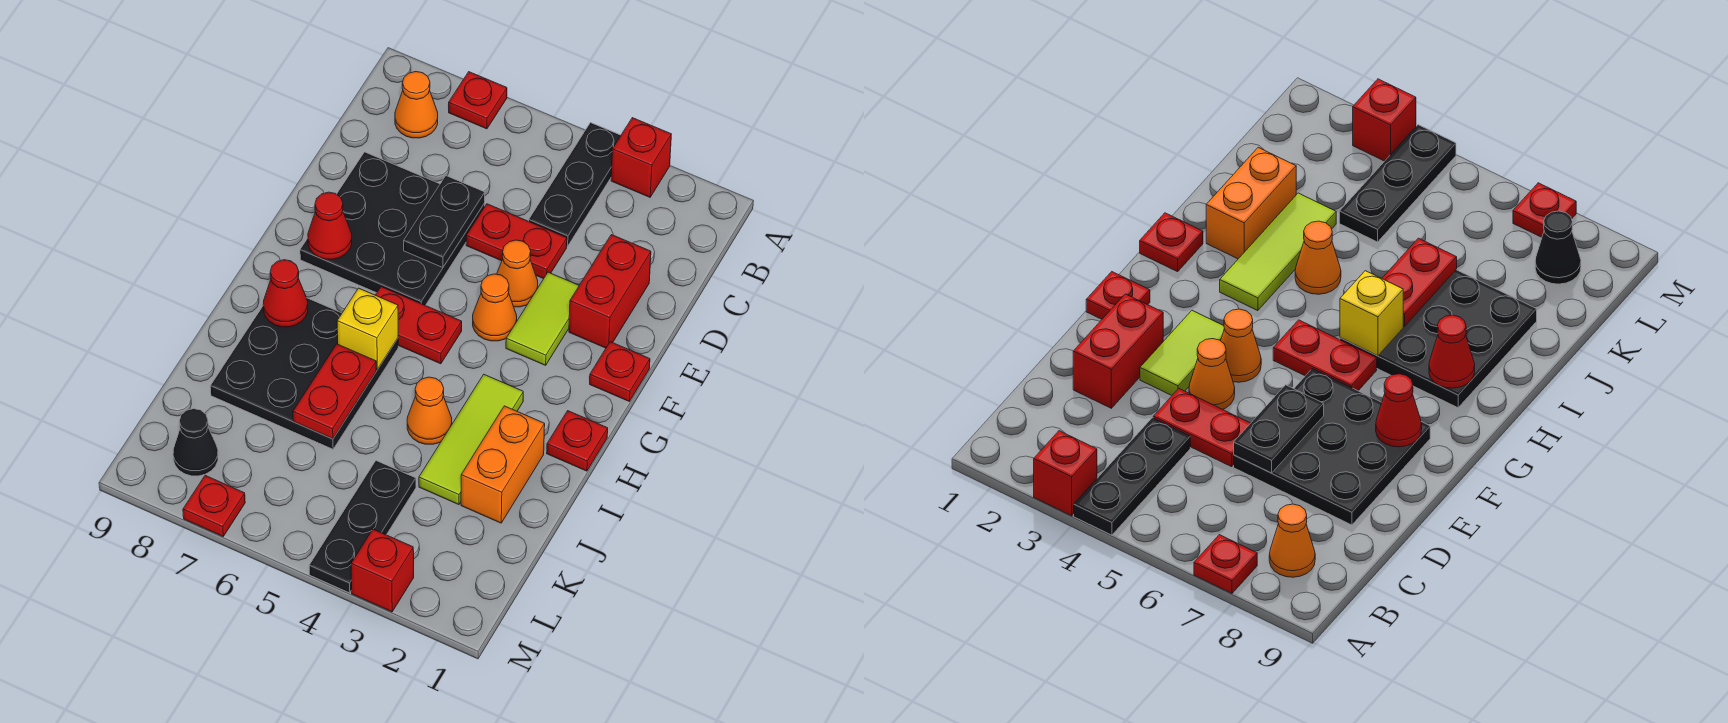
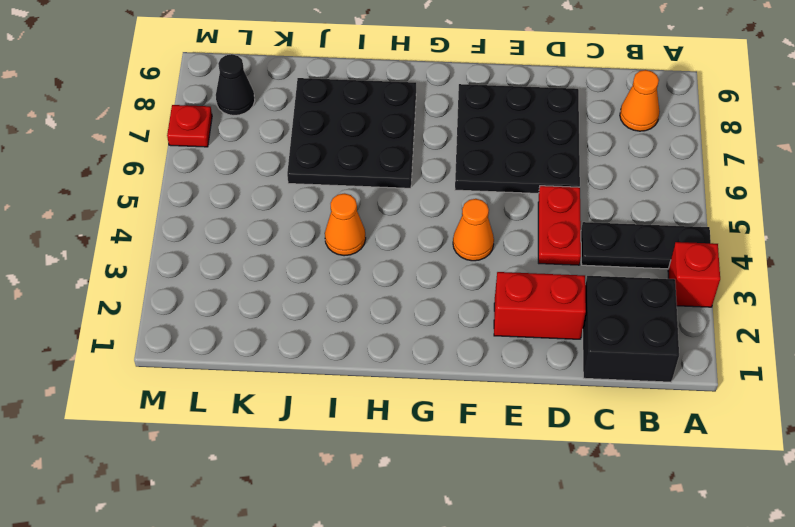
black 2x2 brick [583,276,679,382] -> none
none -> red 1x1 plate [449,72,507,129]
none -> lime 1x2 tile [506,272,579,365]
none -> orange 1x1 cone [497,240,538,307]

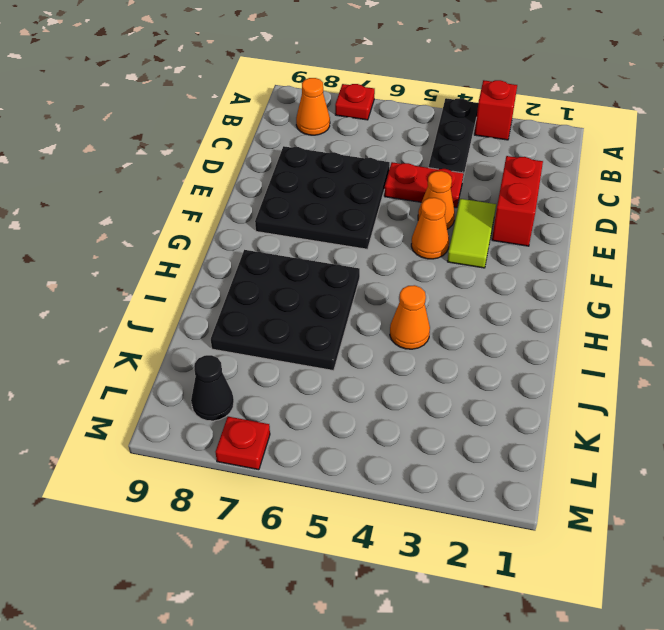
none -> red 1x1 plate [590,342,650,401]
none -> red 1x2 plate [376,287,462,364]
none -> red 1x1 plate [547,411,608,471]

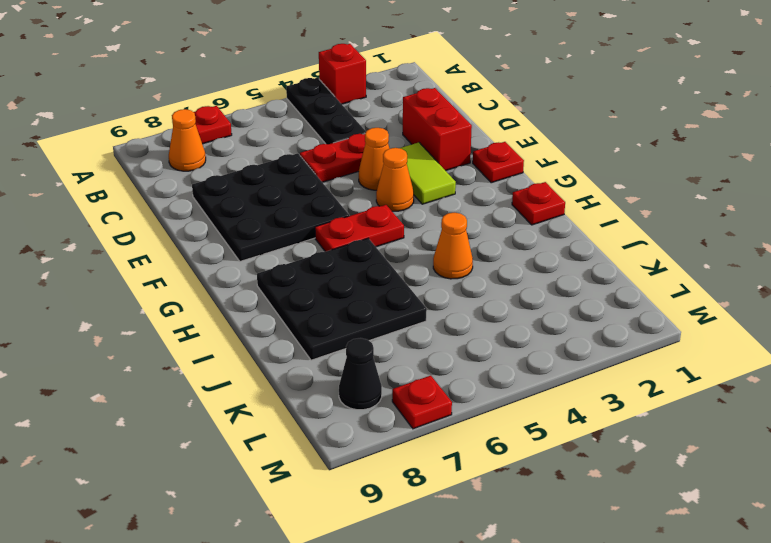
none -> lime 1x3 tile [419,375,523,505]
none -> orange 1x2 brick [461,406,545,523]
none -> black 1x3 plate [309,461,416,593]

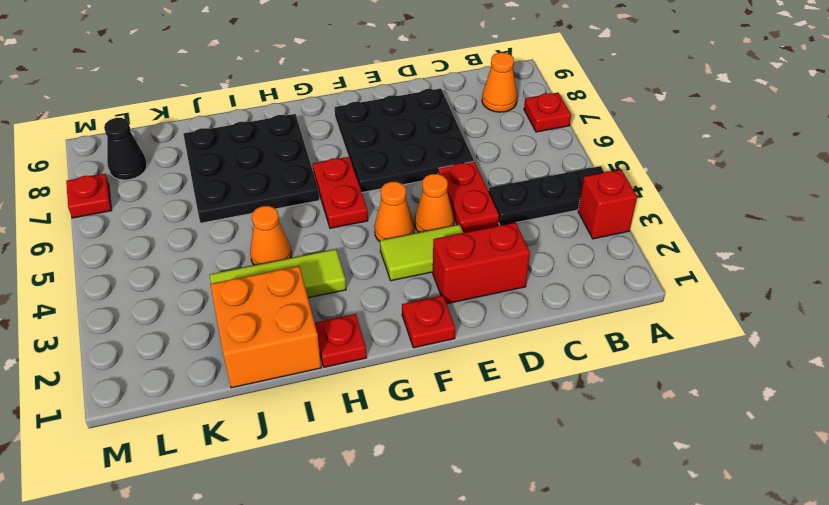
orange 2x2 brick [210,266,321,388] -> orange 1x2 brick [461,406,545,523]
none -> black 1x3 plate [309,461,416,593]
none -> red 1x1 brick [351,529,414,612]
none -> black 1x2 plate [404,176,485,267]

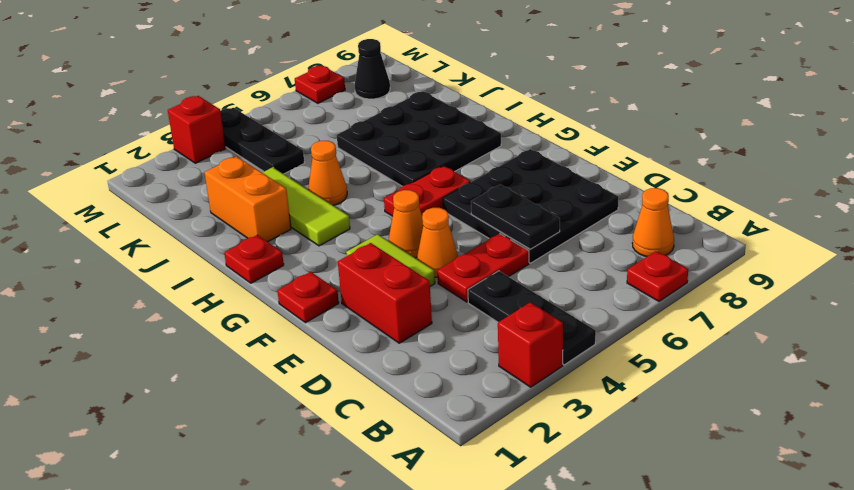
none -> red 1x1 cone [308,192,352,259]
none -> yellow 1x1 brick [337,288,398,369]
none -> red 1x1 cone [263,260,308,327]

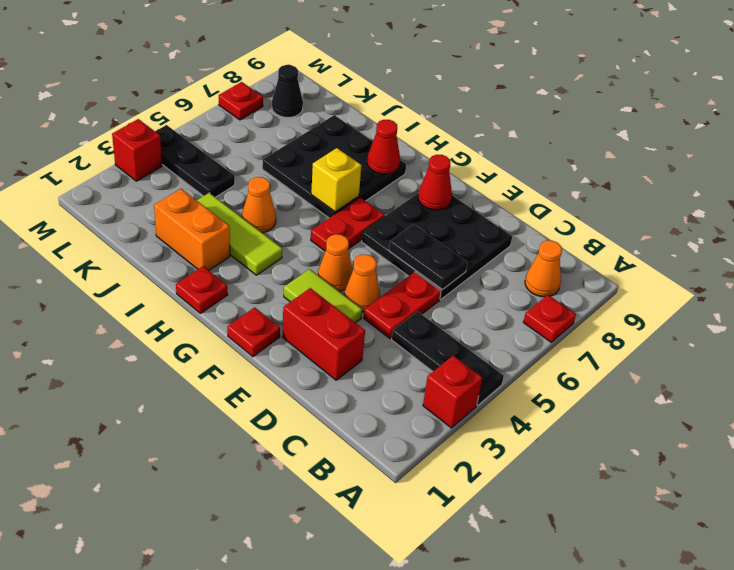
none -> red 1x2 plate [293,344,376,439]

